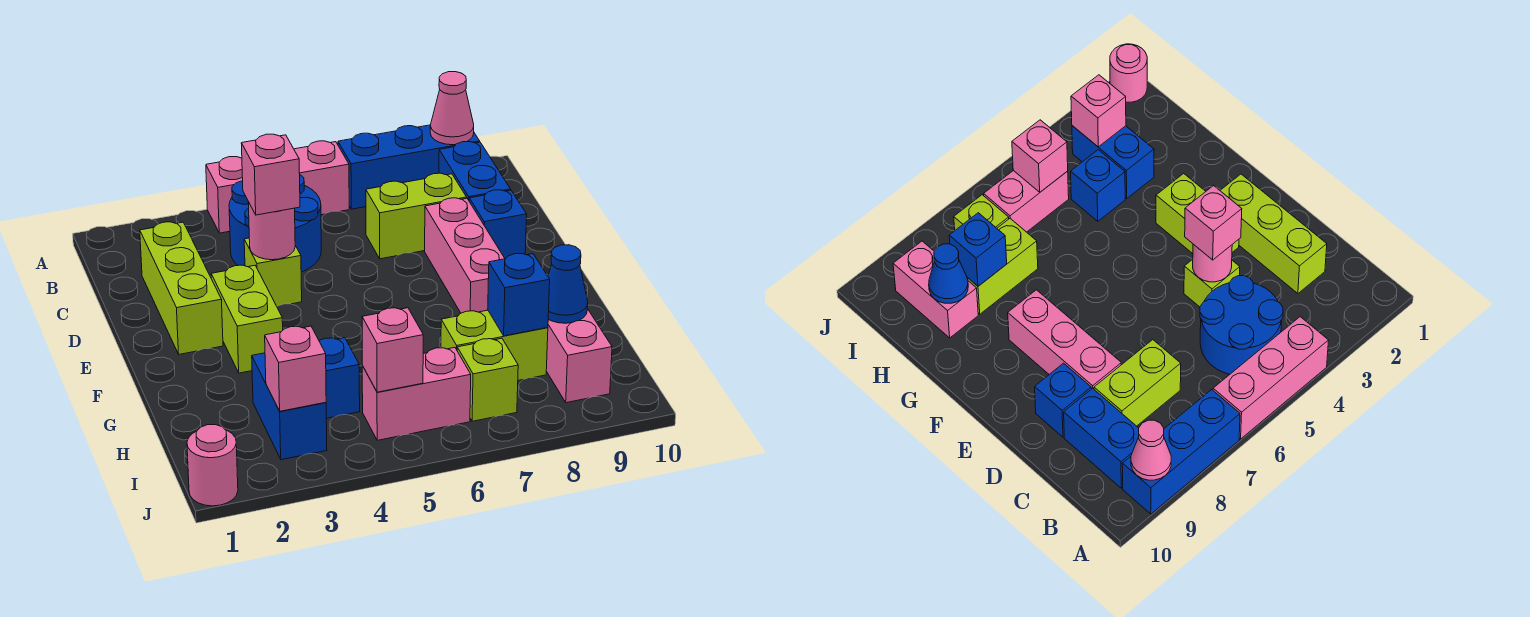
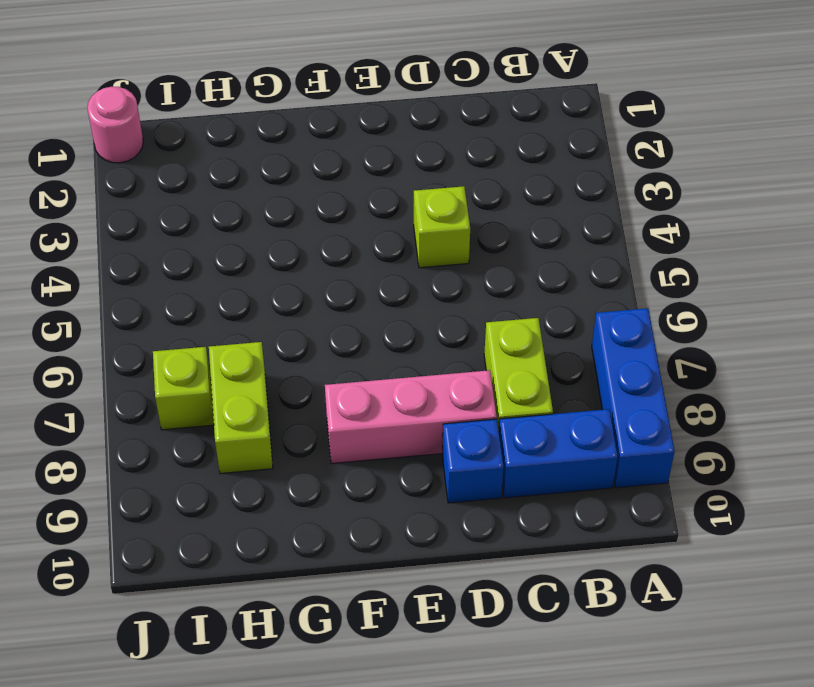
none -> pink 1x3 brick [206,141,349,233]
none -> blue 2x2 round brick [229,175,321,272]
none -> lime 1x3 brick [140,222,223,354]

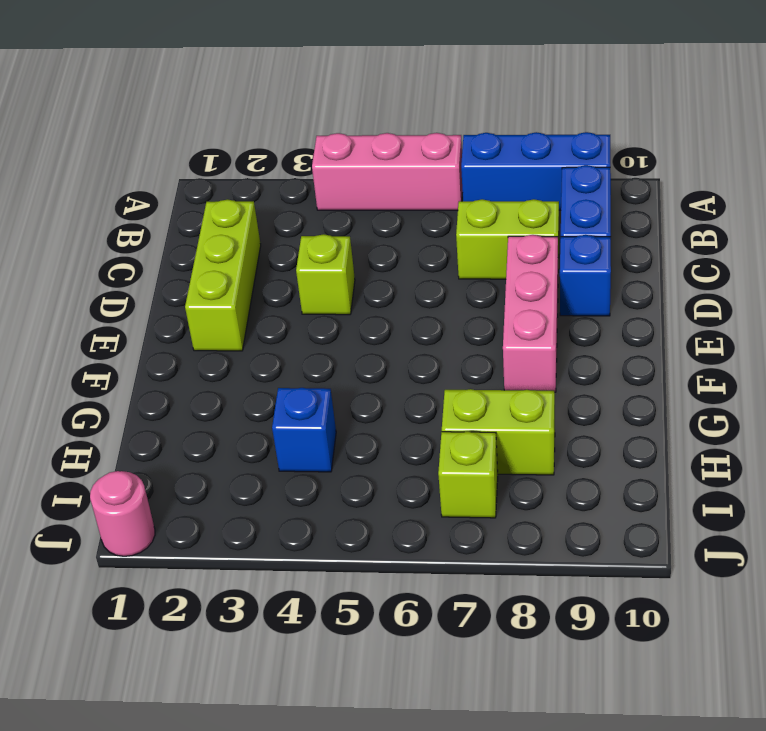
none -> blue 2x2 round brick [229,175,321,272]
none -> lime 1x2 brick [211,265,283,373]
none -> blue 1x2 brick [252,353,327,460]

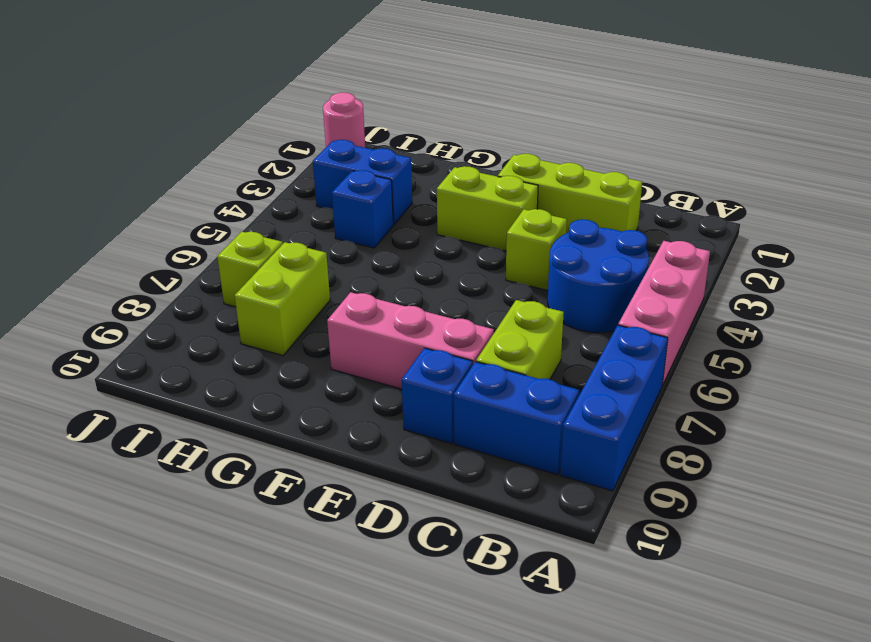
none -> pink 1x2 brick [546,309,612,403]
none -> pink 1x2 brick [362,348,471,440]
none -> pink 1x1 cone [430,72,474,145]

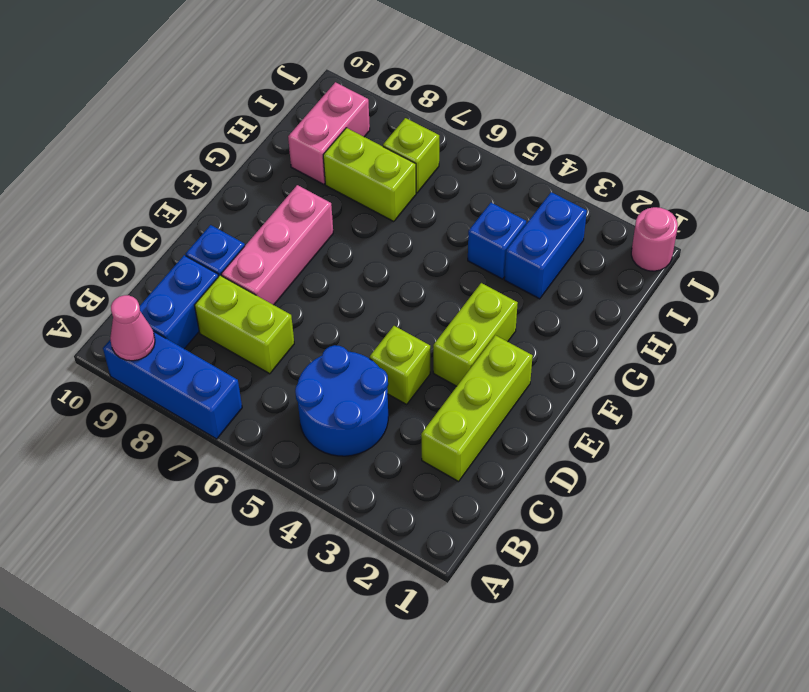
none -> pink 1x3 brick [206,141,349,233]
none -> pink 1x2 brick [362,348,471,440]
none -> pink 1x1 round brick [248,202,295,260]

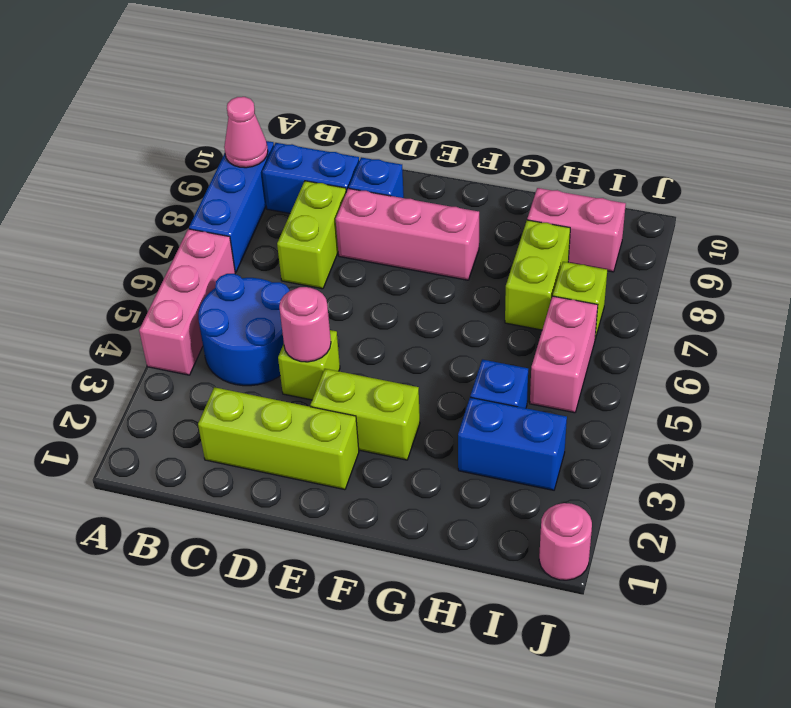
none -> blue 1x1 brick [488,254,550,336]
none -> blue 1x1 cone [548,245,588,323]
none -> pink 1x1 brick [265,326,326,411]

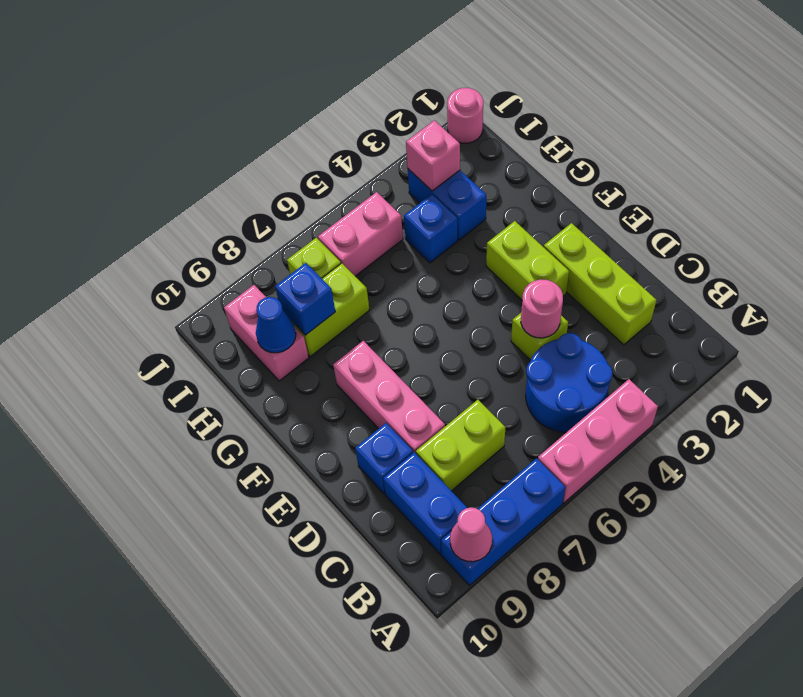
none -> pink 1x1 brick [362,308,423,392]
none -> pink 1x1 brick [241,134,300,215]

